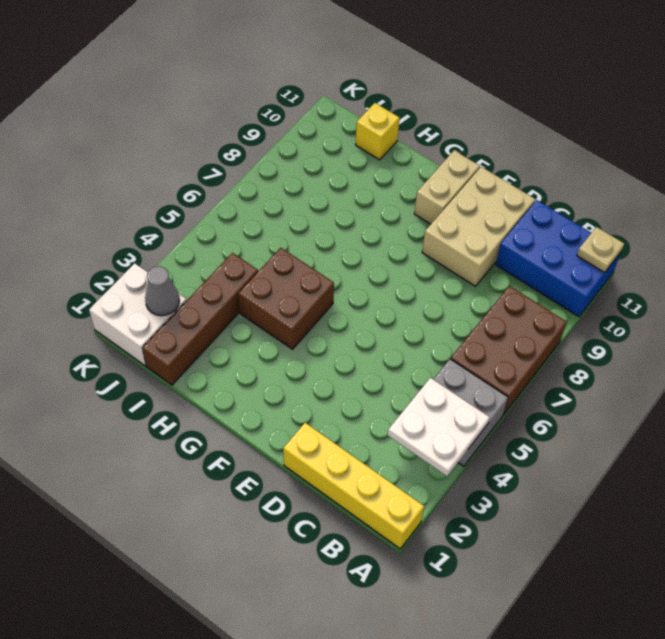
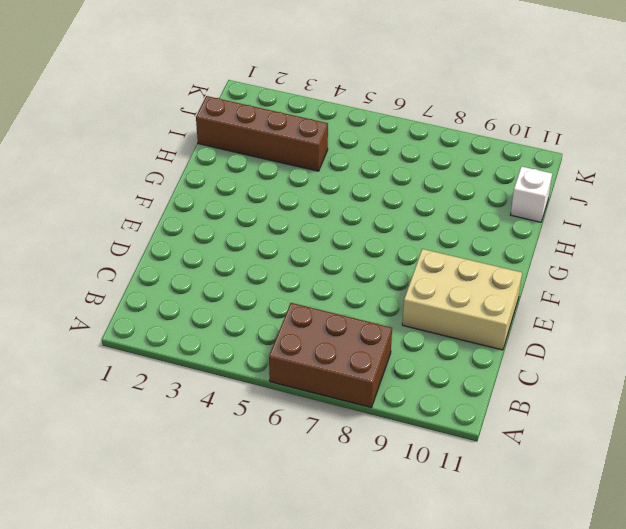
white 1x1 brick [511,166,552,222] -> yellow 1x1 brick [356,103,400,160]
none -> yellow 1x4 brick [283,423,424,549]
none -> grey 2x2 brick [433,359,508,466]
none -> blue 2x3 brick [496,200,621,317]

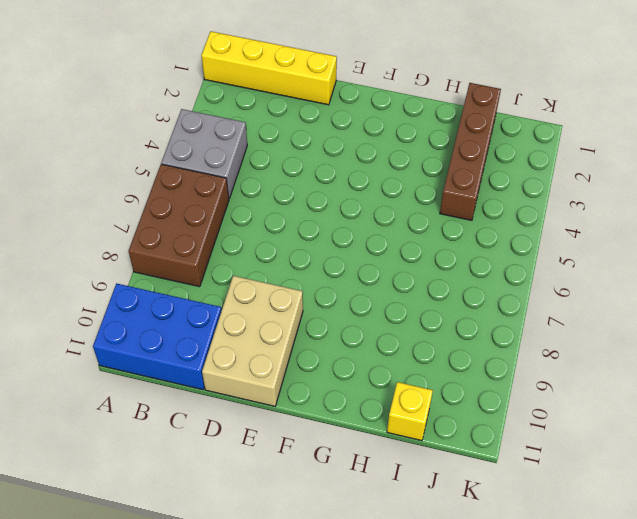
none -> tan 1x2 brick [414,150,480,224]
none -> brown 2x2 brick [238,248,334,349]
none -> white 2x2 brick [89,263,187,366]

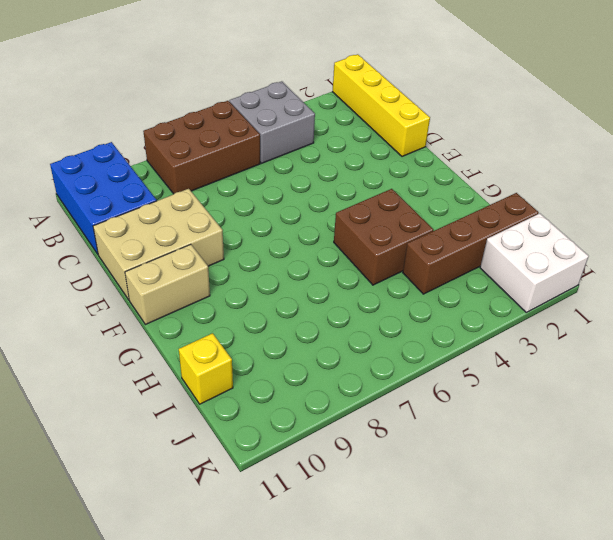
none -> white 2x2 plate [388,378,490,476]
none -> tan 1x1 plate [577,227,624,273]
none -> grey 1x1 cone [145,266,179,316]

